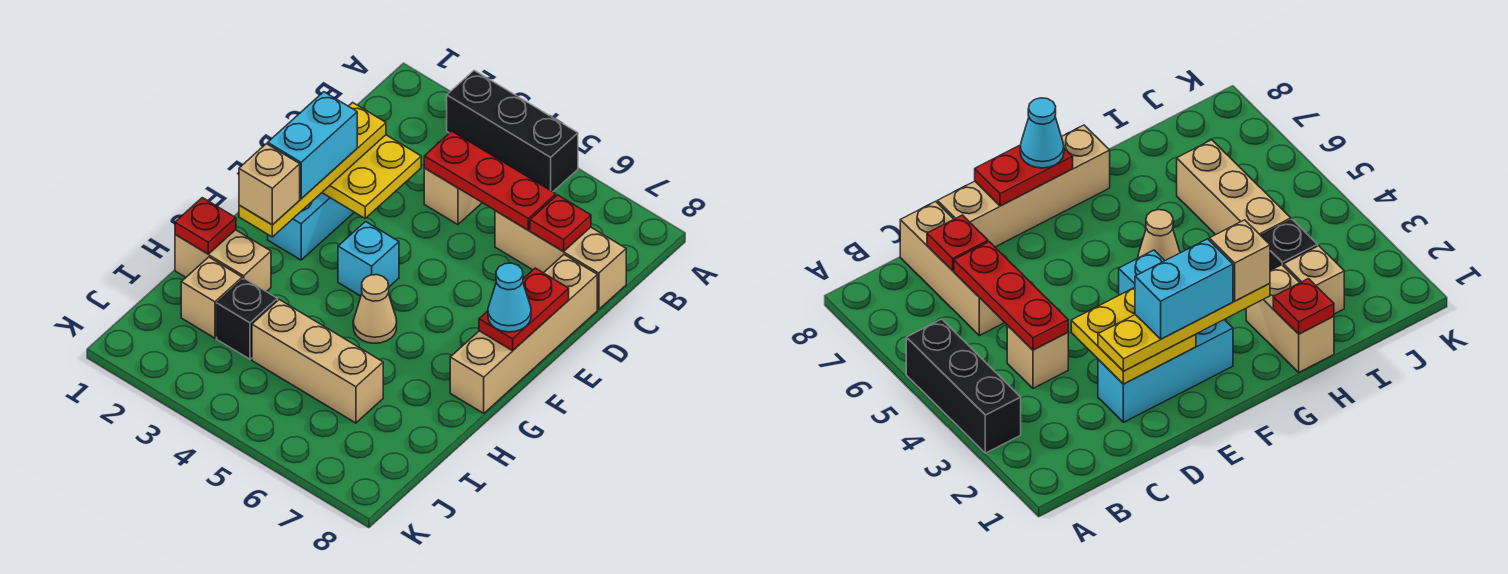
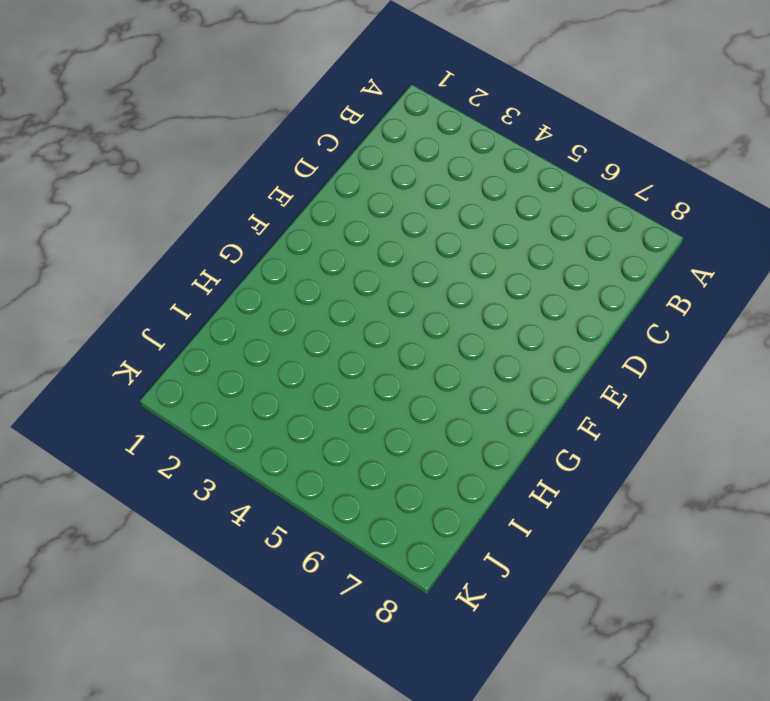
none -> black 1x3 brick [447,70,578,192]
none -> tan 1x1 brick [424,168,482,225]
none -> tan 1x3 brick [495,211,626,309]

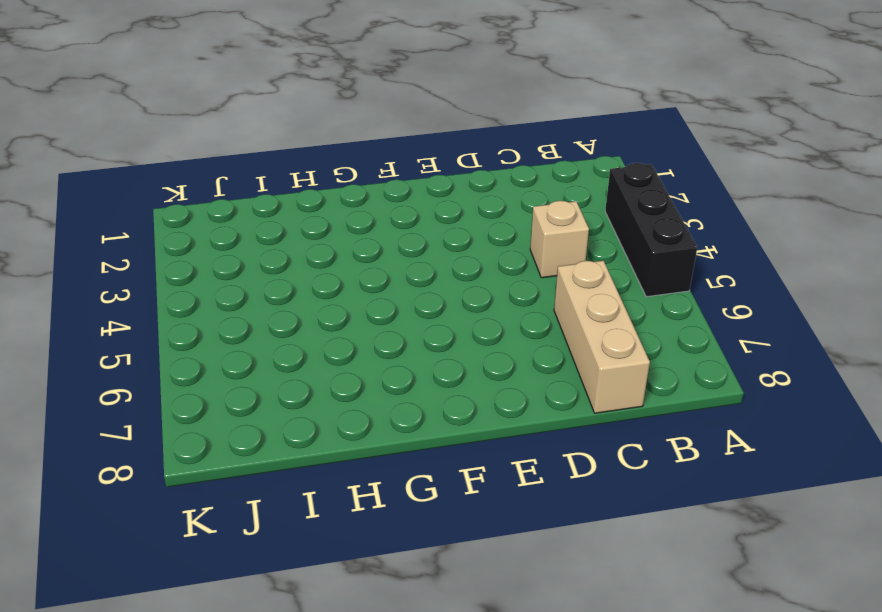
none -> cyan 1x3 brick [268,193,354,260]
none -> tan 1x4 brick [450,255,597,413]
none -> cyan 1x1 brick [338,222,399,296]

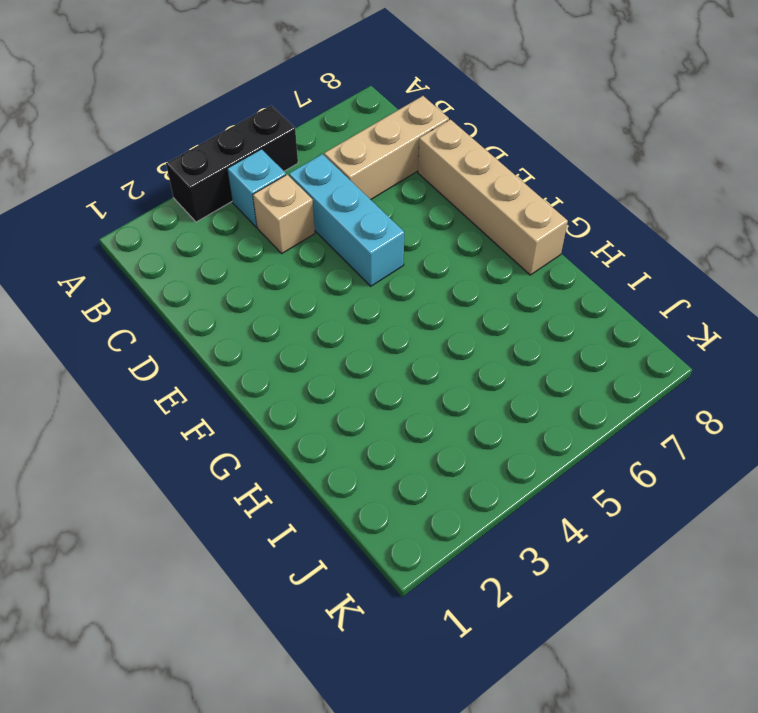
cyan 1x1 brick [227,149,286,227] -> cyan 1x1 brick moved to [338,222,399,296]
cyan 1x3 brick [289,154,404,286] -> cyan 1x3 brick moved to [268,193,354,260]
none -> tan 1x1 cone [353,275,397,343]
none -> tan 1x2 brick [175,230,271,292]
none -> tan 1x1 brick [181,257,242,338]

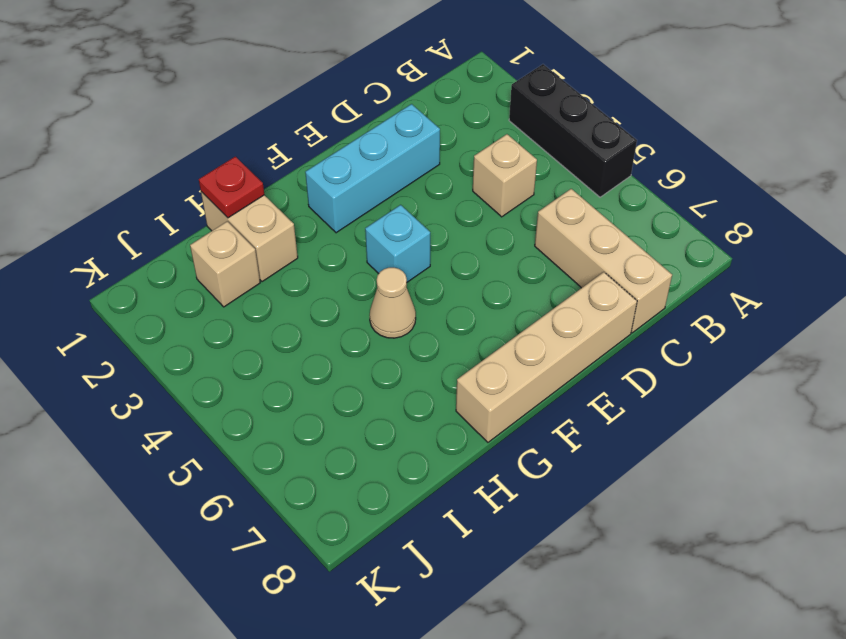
none -> black 1x1 brick [217,278,278,359]
none -> tan 1x3 brick [252,300,383,423]
none -> red 1x3 plate [424,131,556,230]

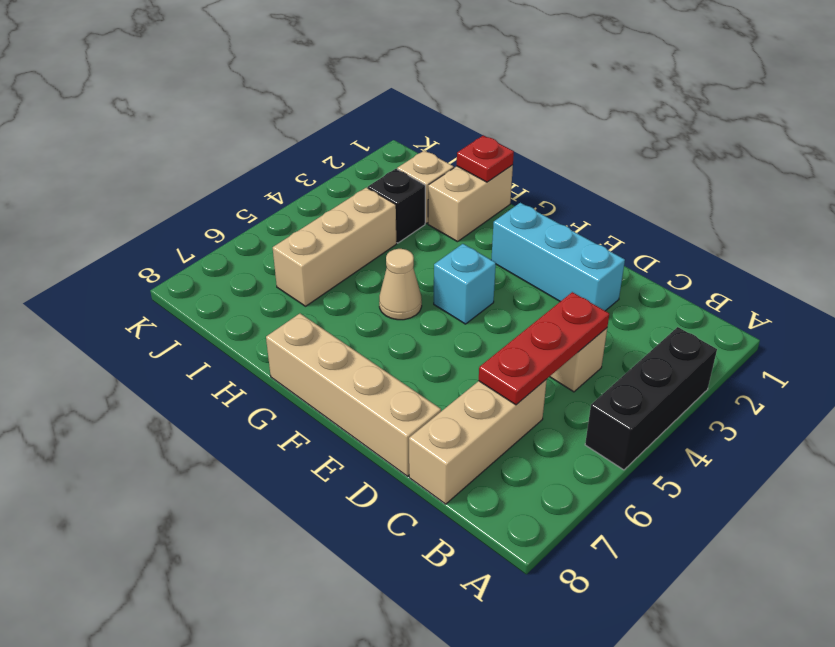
none -> red 1x1 plate [530,195,591,251]
none -> yellow 2x2 plate [322,135,421,218]
none -> red 1x2 plate [479,268,569,351]

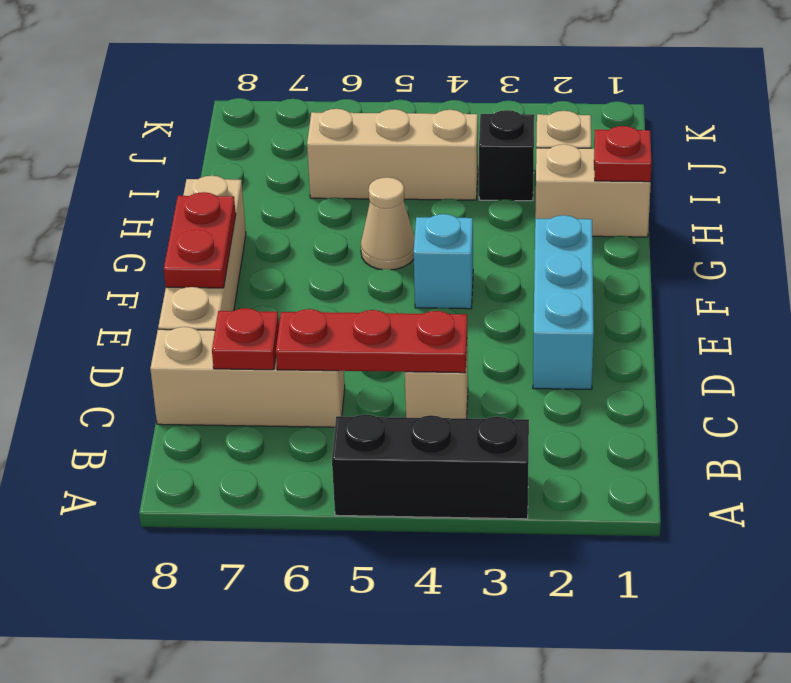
none -> yellow 2x2 plate [322,135,421,218]
none -> yellow 1x4 plate [239,103,386,237]
none -> cyan 1x1 cone [488,263,531,332]

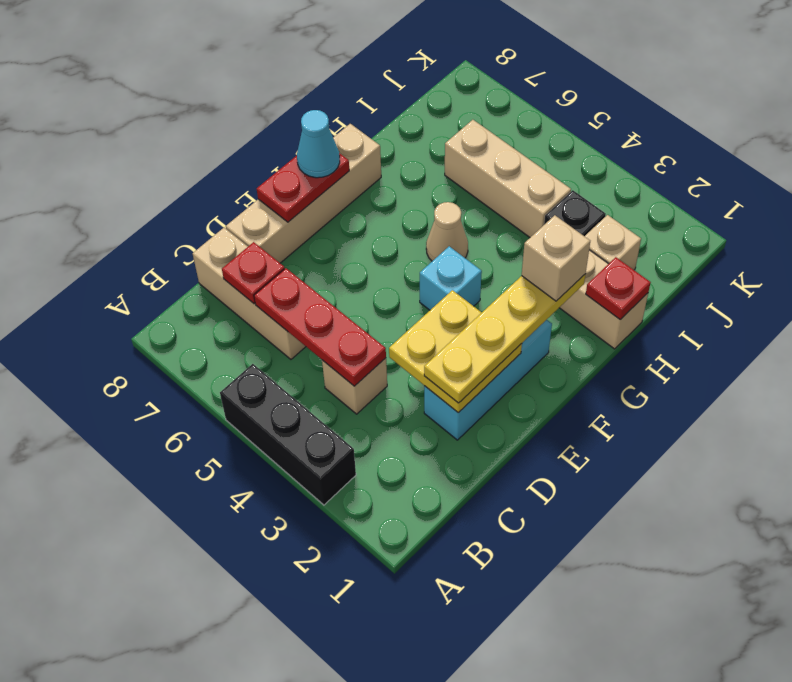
none -> cyan 1x2 brick [268,92,357,199]

